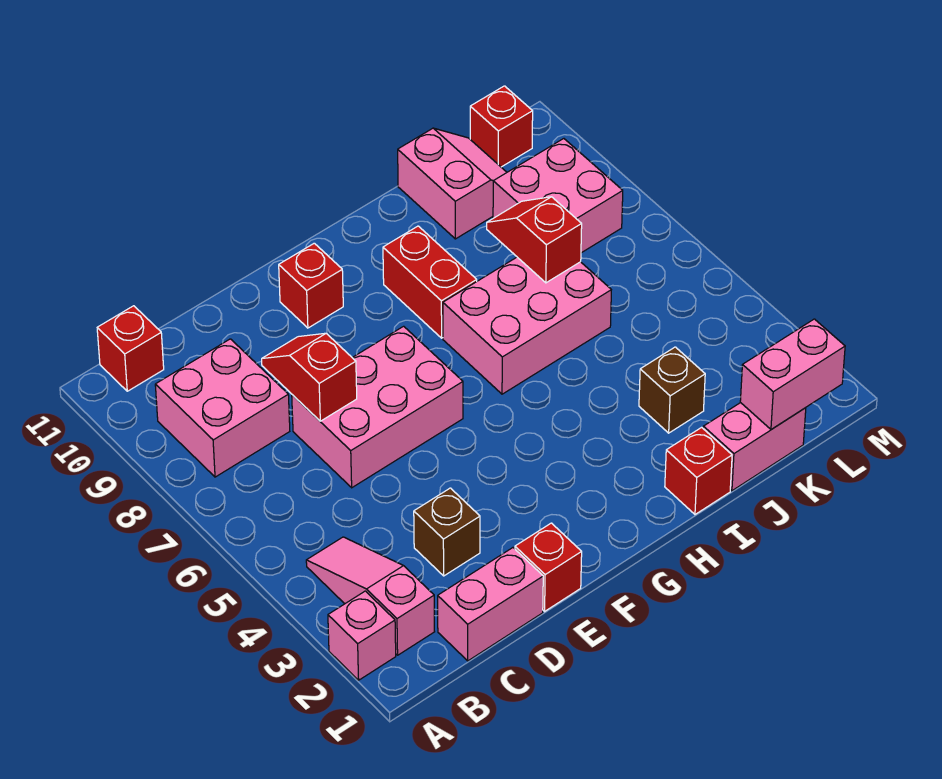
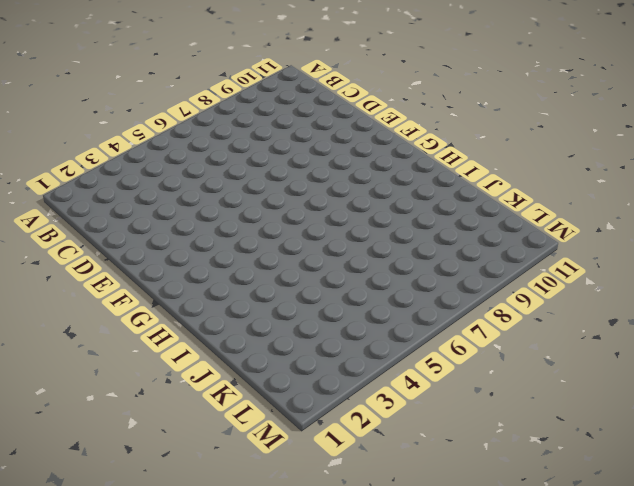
none -> pink 1x1 brick [328,591,396,680]
none -> pink 1x3 slope [306,537,435,655]
none -> pink 2x2 brick [155,339,290,477]

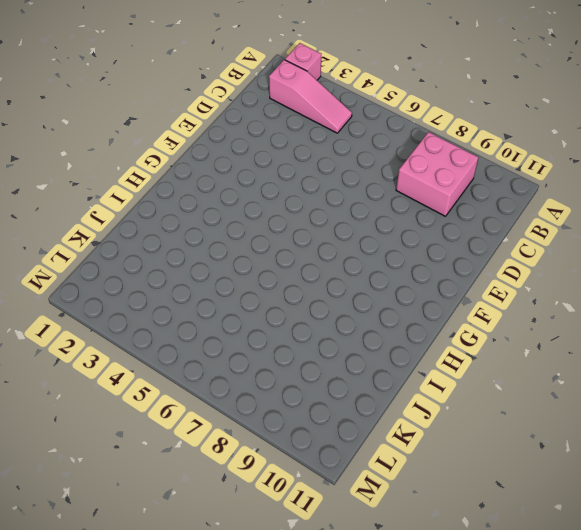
none -> red 1x1 brick [97,306,164,391]
none -> pink 1x2 brick [438,548,543,661]
none -> brown 1x1 brick [414,488,480,576]

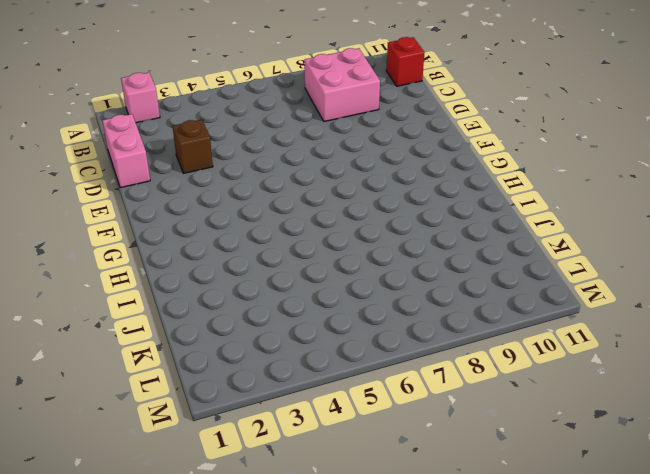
none -> pink 1x3 slope [306,537,435,655]
none -> pink 2x3 brick [292,326,463,488]
none -> red 1x1 brick [515,523,582,611]

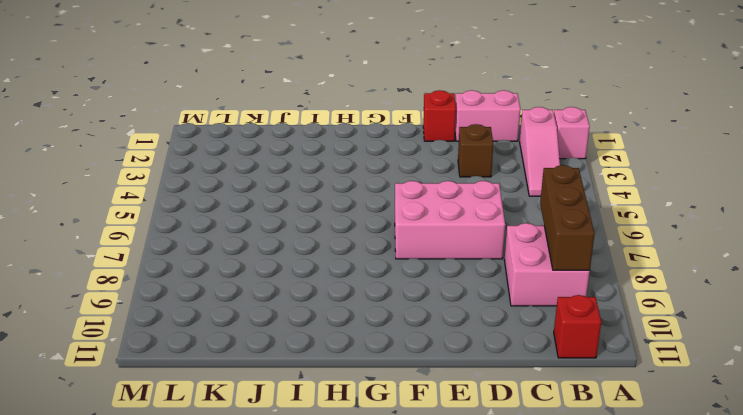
brown 1x3 brick [540,165,595,270] -> none
none -> red 1x1 brick [279,243,343,328]
none -> pink 2x3 brick [443,257,611,394]
none -> red 1x2 brick [383,226,477,338]

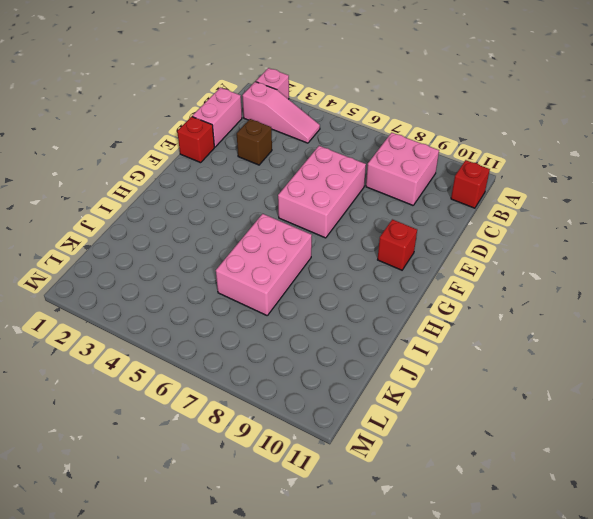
none -> red 1x2 brick [383,226,477,338]
none -> red 1x1 brick [665,427,732,514]
none -> pink 1x2 brick [703,403,806,491]

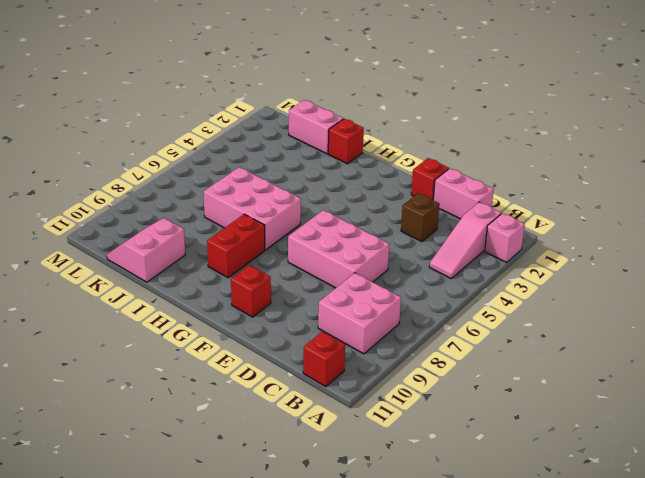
none -> brown 1x1 brick [639,347,705,433]
none -> pink 2x2 brick [493,139,623,253]
none -> red 1x1 brick [470,86,533,167]

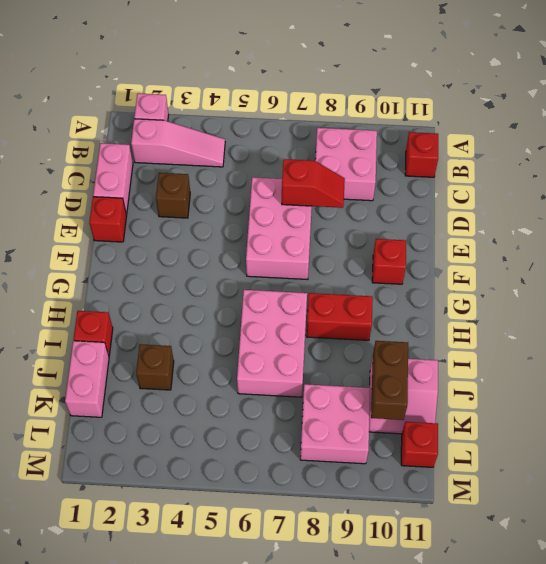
brown 1x2 brick [371,341,408,420] -> none
none -> red 1x2 slope [487,197,582,283]
none -> pink 1x2 brick [740,319,845,429]

